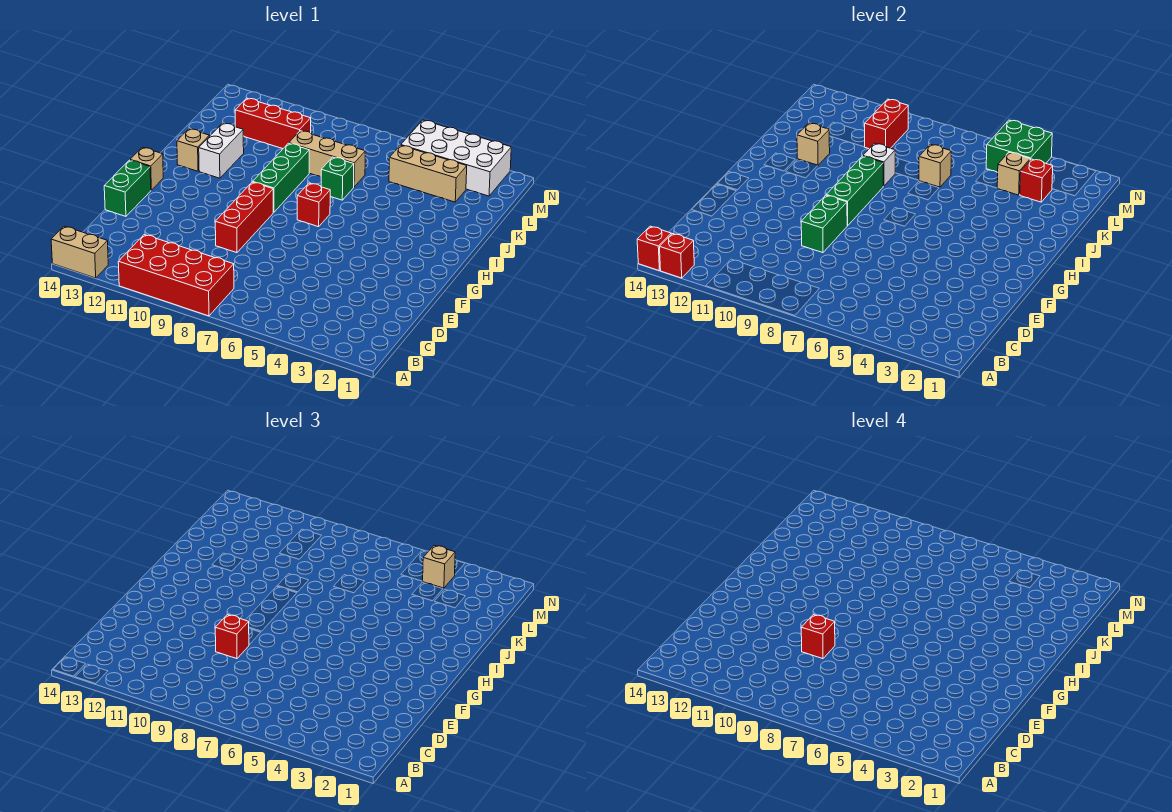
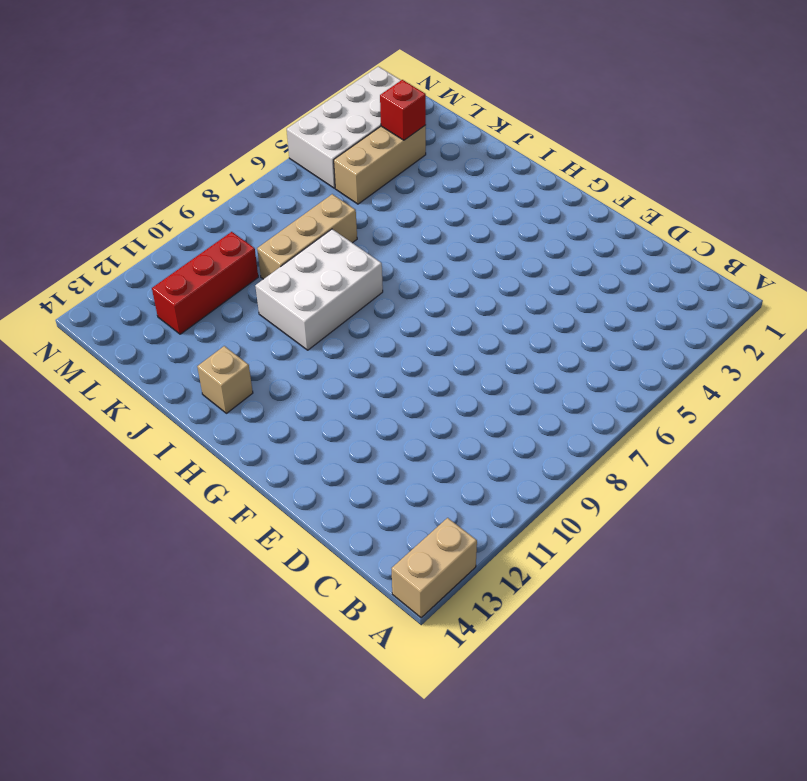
white 2x3 brick [255,229,383,350] -> green 1x3 brick [253,143,309,212]
none -> red 2x4 brick [118,235,234,316]
none -> red 1x3 brick [215,182,273,253]
none -> green 1x2 brick [104,160,151,216]

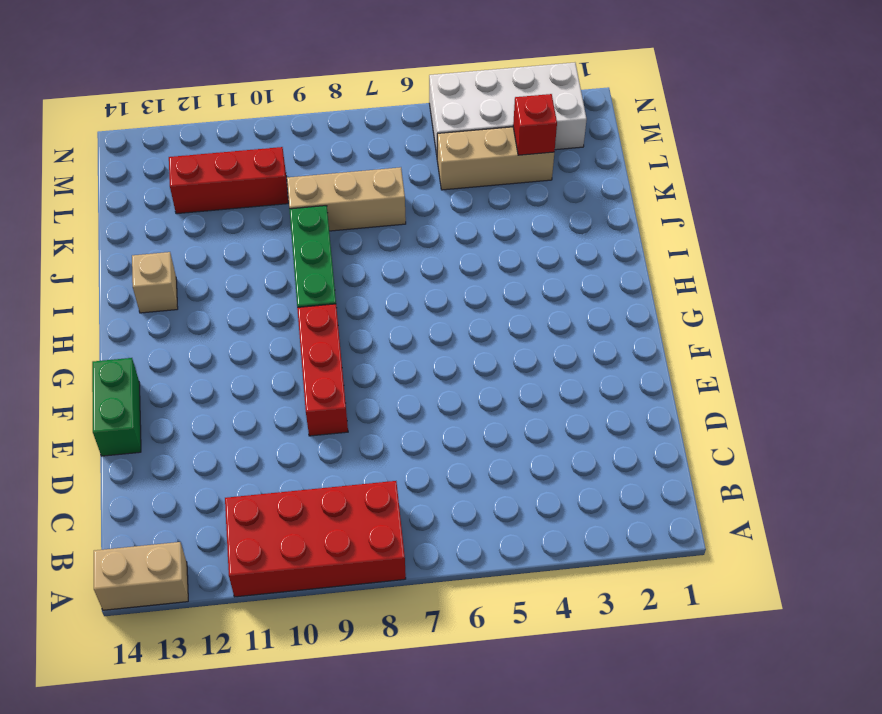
none -> tan 1x1 brick [130,147,163,190]
none -> red 1x1 brick [297,183,330,227]
none -> white 1x2 brick [199,123,244,178]

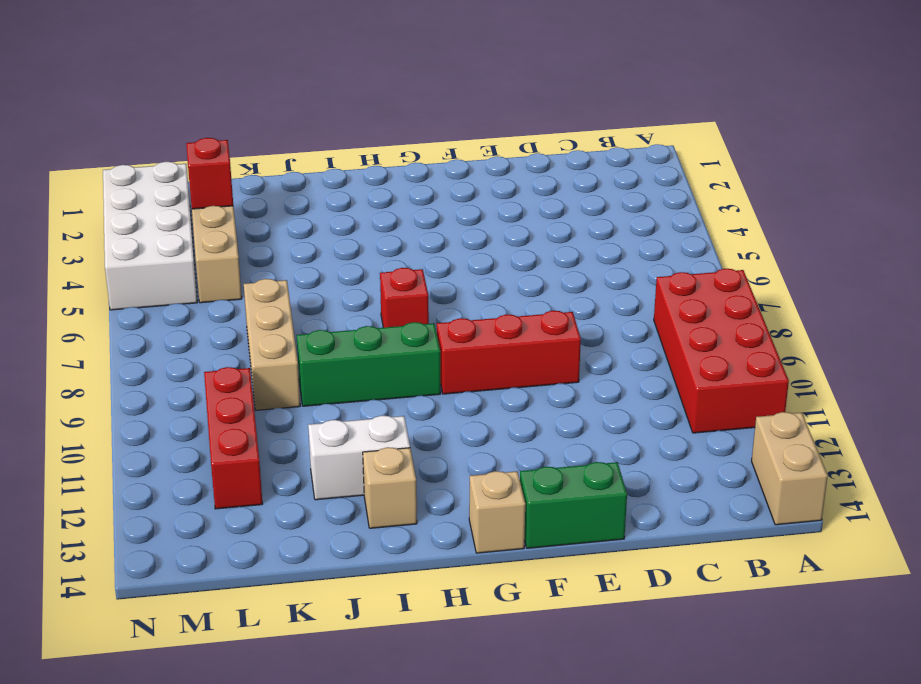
none -> green 1x1 brick [321,157,354,200]
none -> red 1x1 brick [660,234,694,278]
none -> red 1x1 brick [637,226,671,271]

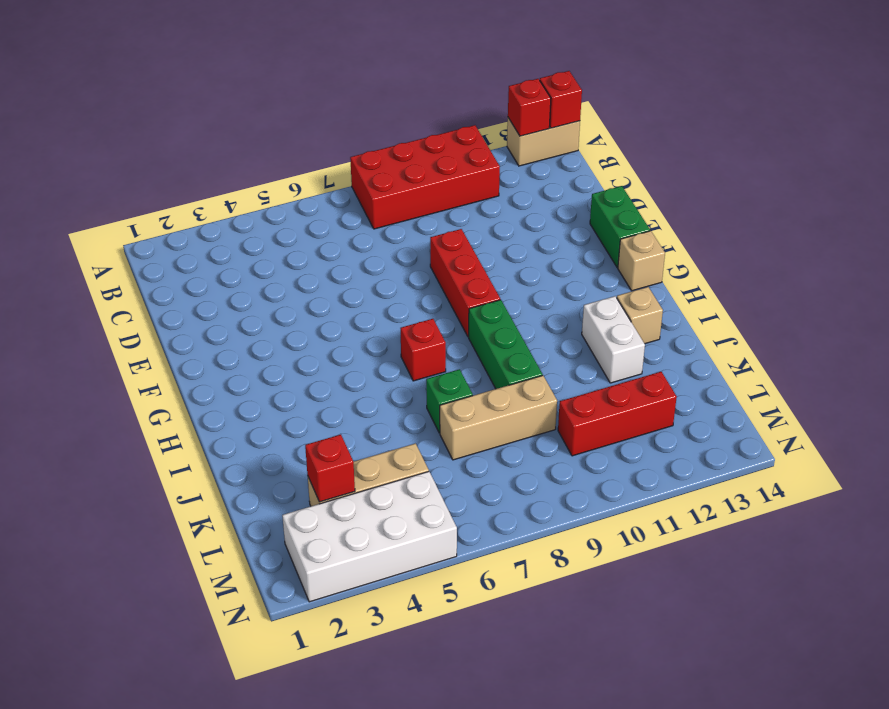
none -> green 1x2 brick [801,195,848,253]
none -> green 1x3 brick [827,156,883,225]
none -> white 1x1 brick [863,143,895,186]

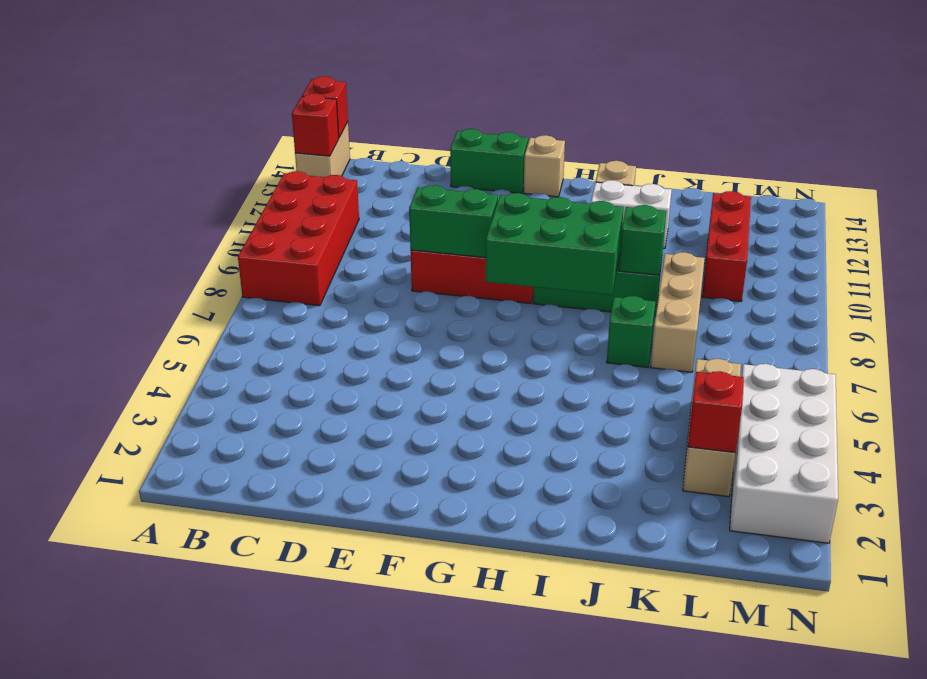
green 2x3 brick [486,193,624,295] -> green 1x3 brick [827,156,883,225]
green 1x1 brick [619,205,666,275] -> white 1x1 brick [863,143,895,186]
none -> red 1x1 brick [297,183,330,227]
none -> tan 1x1 brick [797,123,830,165]
none -> tan 1x1 brick [919,144,951,187]

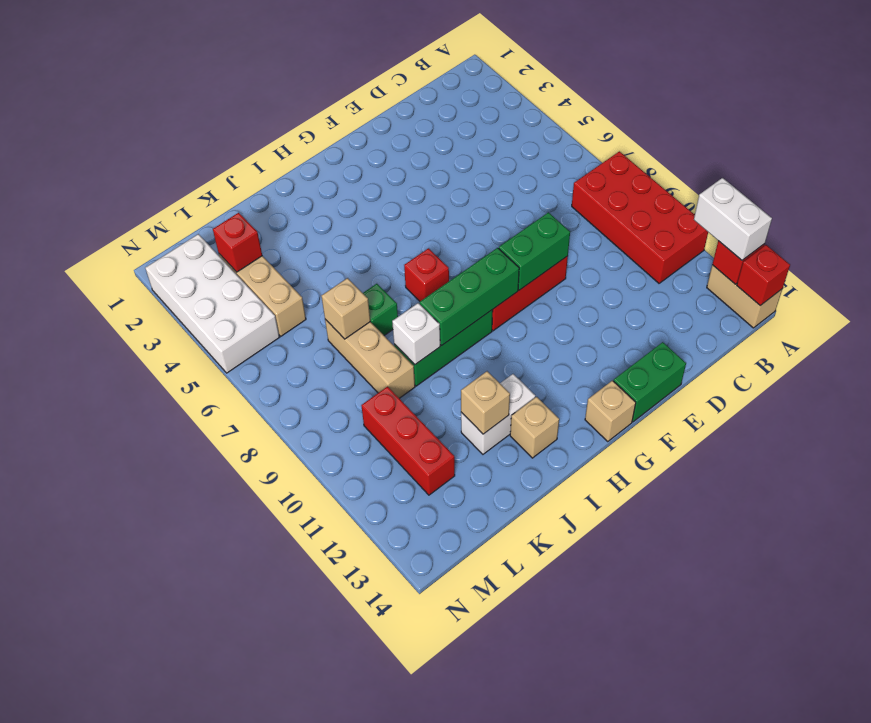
white 1x2 brick [694,178,772,260] -> none
none -> tan 1x1 brick [997,152,1030,195]
none -> red 1x2 brick [865,99,908,149]
none -> green 2x2 brick [986,120,1052,172]

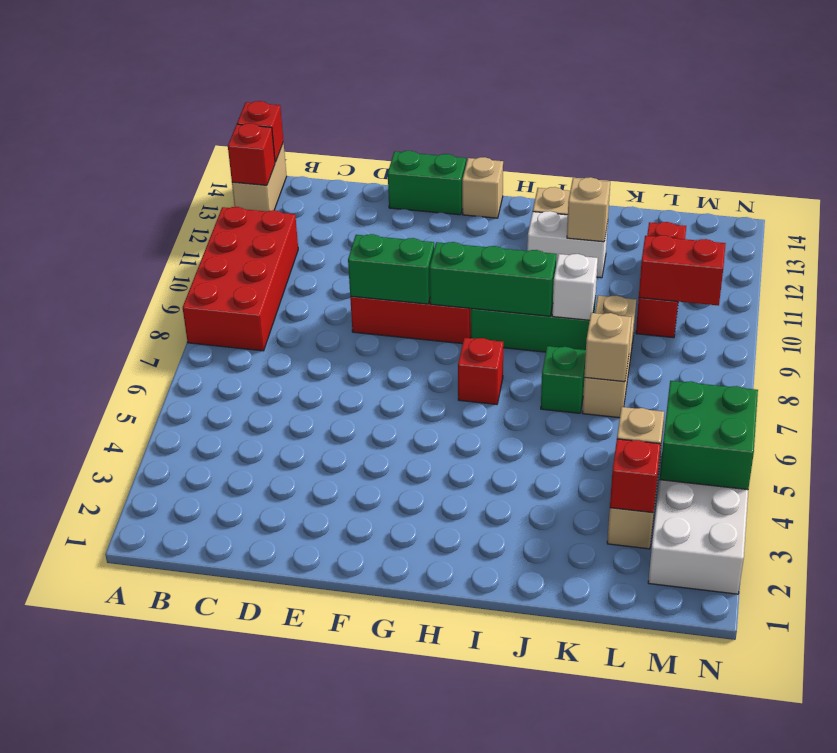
none -> red 1x1 brick [215,615,249,659]
none -> tan 1x1 brick [423,546,455,588]
none -> red 1x1 brick [801,615,835,659]

